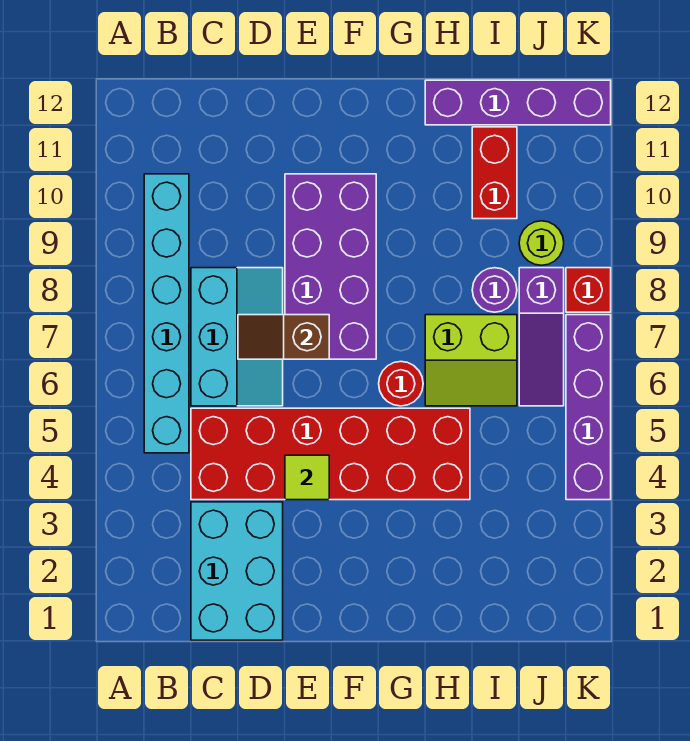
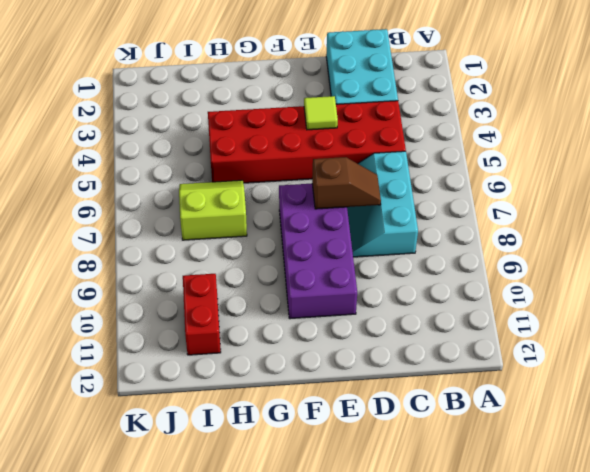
none -> cyan 1x6 brick [144,174,189,453]
none -> red 1x1 round brick [379,362,423,406]
none -> purple 1x4 brick [425,80,611,125]

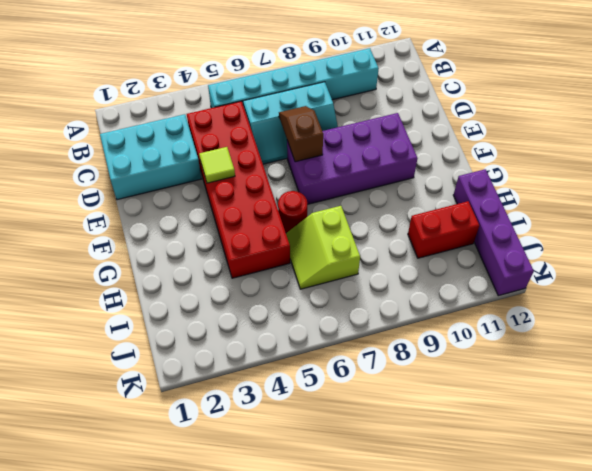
none -> purple 1x1 round brick [472,268,517,312]
none -> purple 1x3 slope [519,268,564,406]
none -> lime 1x1 round brick [519,221,564,265]

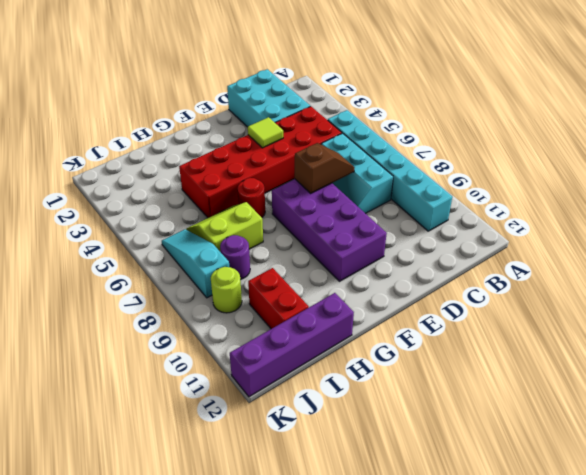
cyan 1x3 slope [162,229,229,298] -> purple 1x3 slope [519,268,564,406]
none -> purple 1x4 brick [566,315,611,500]
none -> red 1x1 brick [566,268,611,312]

